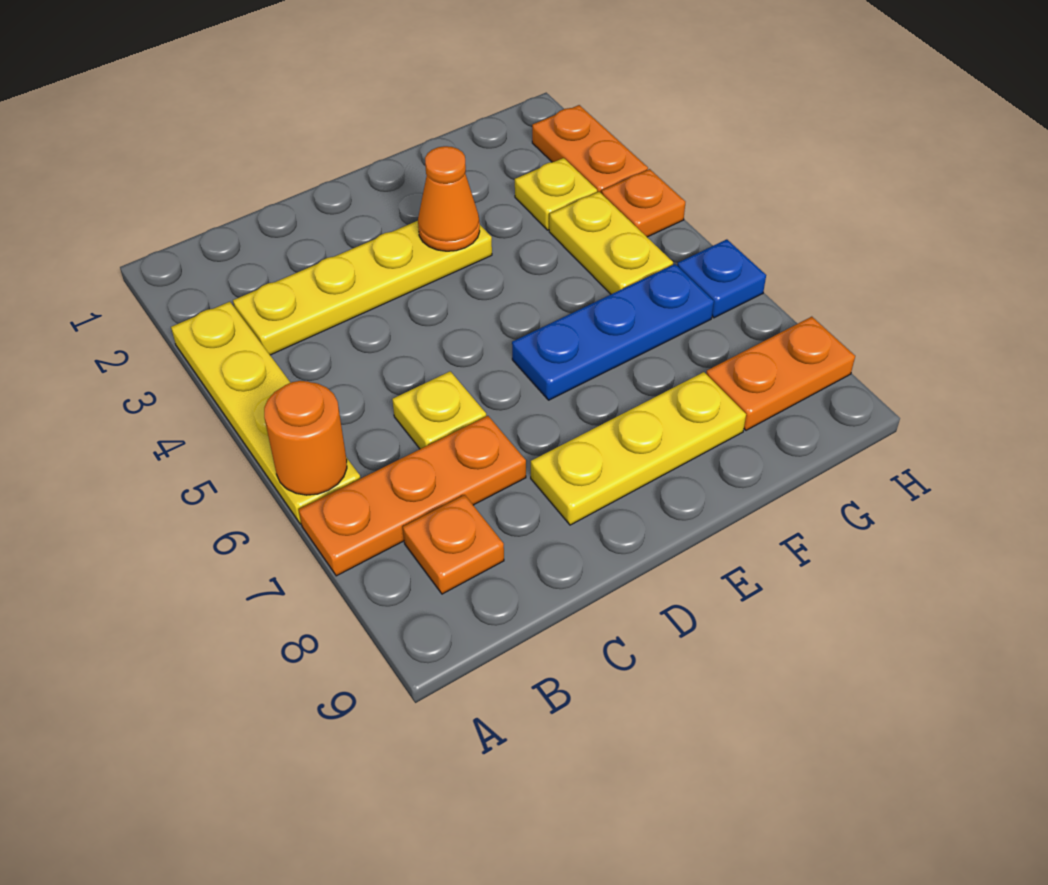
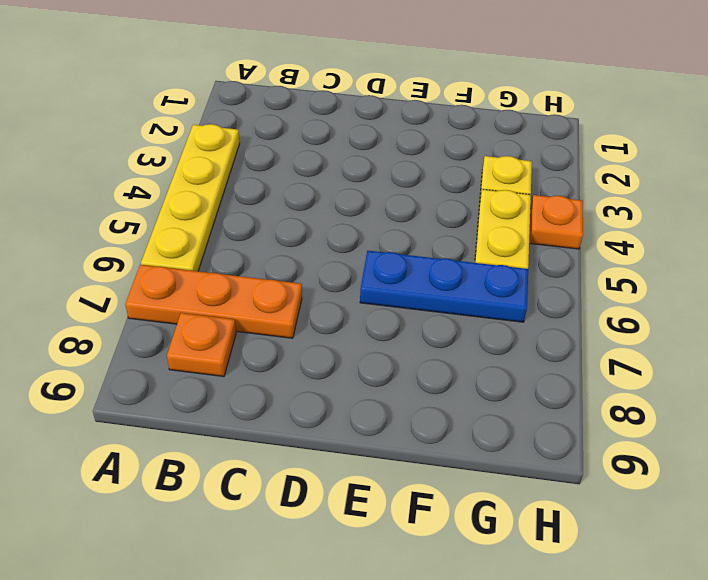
none -> yellow 1x4 plate [233,221,492,355]
none -> yellow 1x1 plate [392,371,486,449]
none -> yellow 1x3 plate [531,372,746,525]

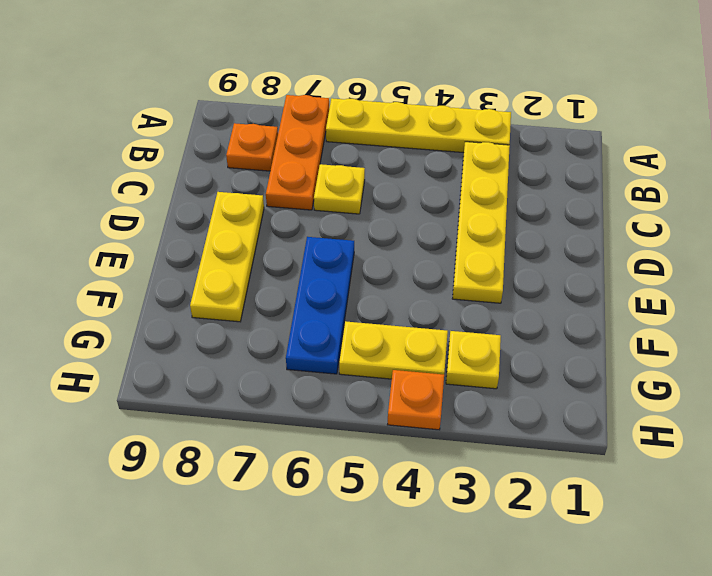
none -> orange 1x2 plate [706,317,855,430]
none -> orange 1x2 plate [532,105,648,193]
none -> blue 1x1 plate [677,239,766,318]

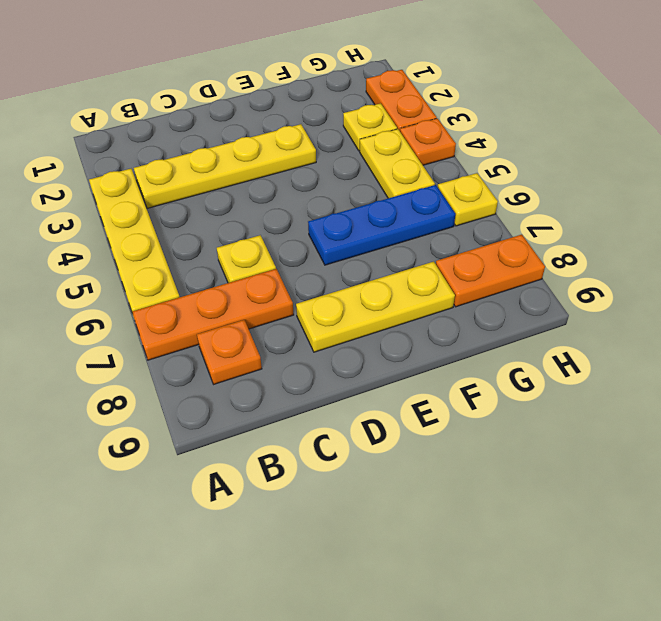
yellow 1x1 plate [438,173,498,226] -> blue 1x1 plate [677,239,766,318]
none -> orange 1x1 round brick [264,381,347,495]
none -> orange 1x1 cone [418,146,480,251]

